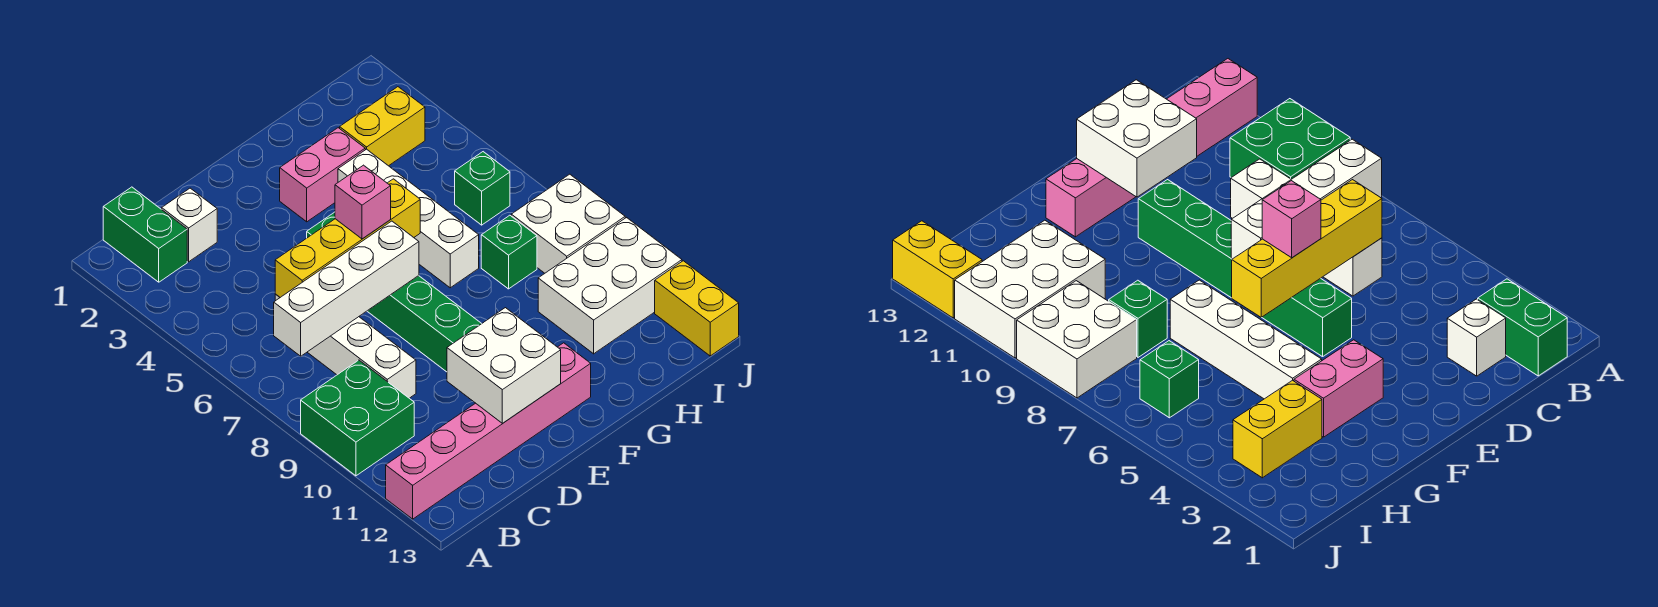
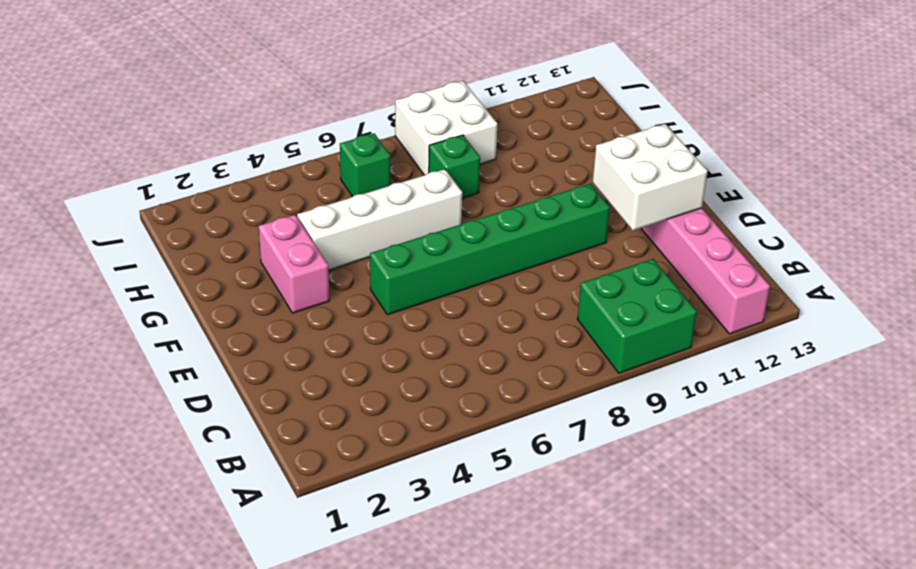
none -> green 1x2 brick [103,187,187,282]
none -> white 1x1 brick [162,188,217,262]
none -> white 1x4 brick [275,294,416,398]

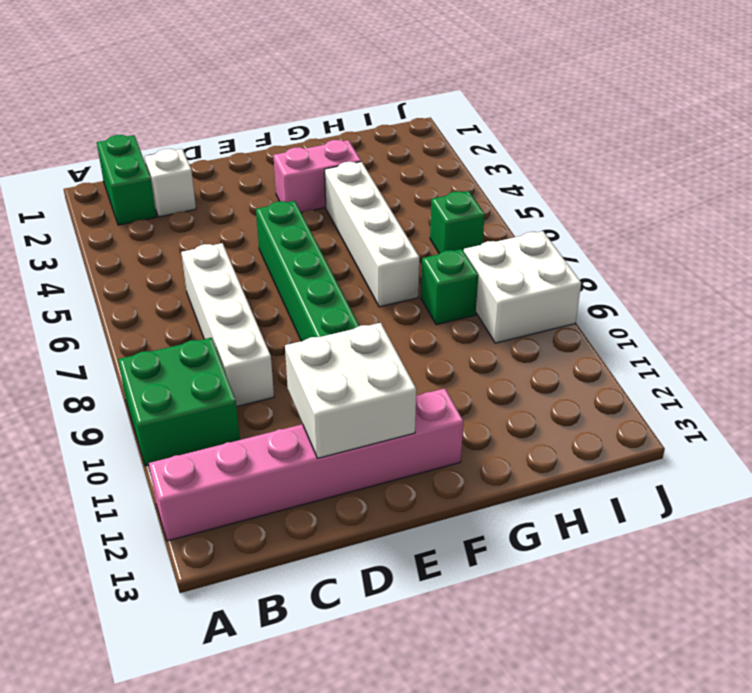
none -> yellow 1x2 brick [340,87,425,166]
none -> white 2x3 brick [538,218,682,354]
none -> yellow 1x2 brick [655,261,739,356]

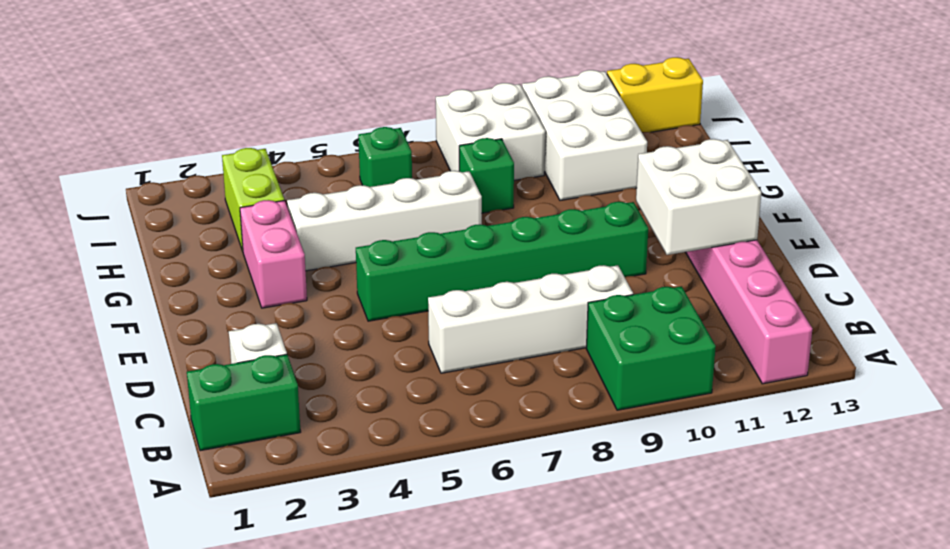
lime 1x2 brick [222,148,284,251] -> yellow 1x2 brick [340,87,425,166]
none -> white 1x4 brick [274,221,419,356]
none -> yellow 1x4 brick [275,179,420,297]
none -> pink 1x1 brick [335,165,391,239]

